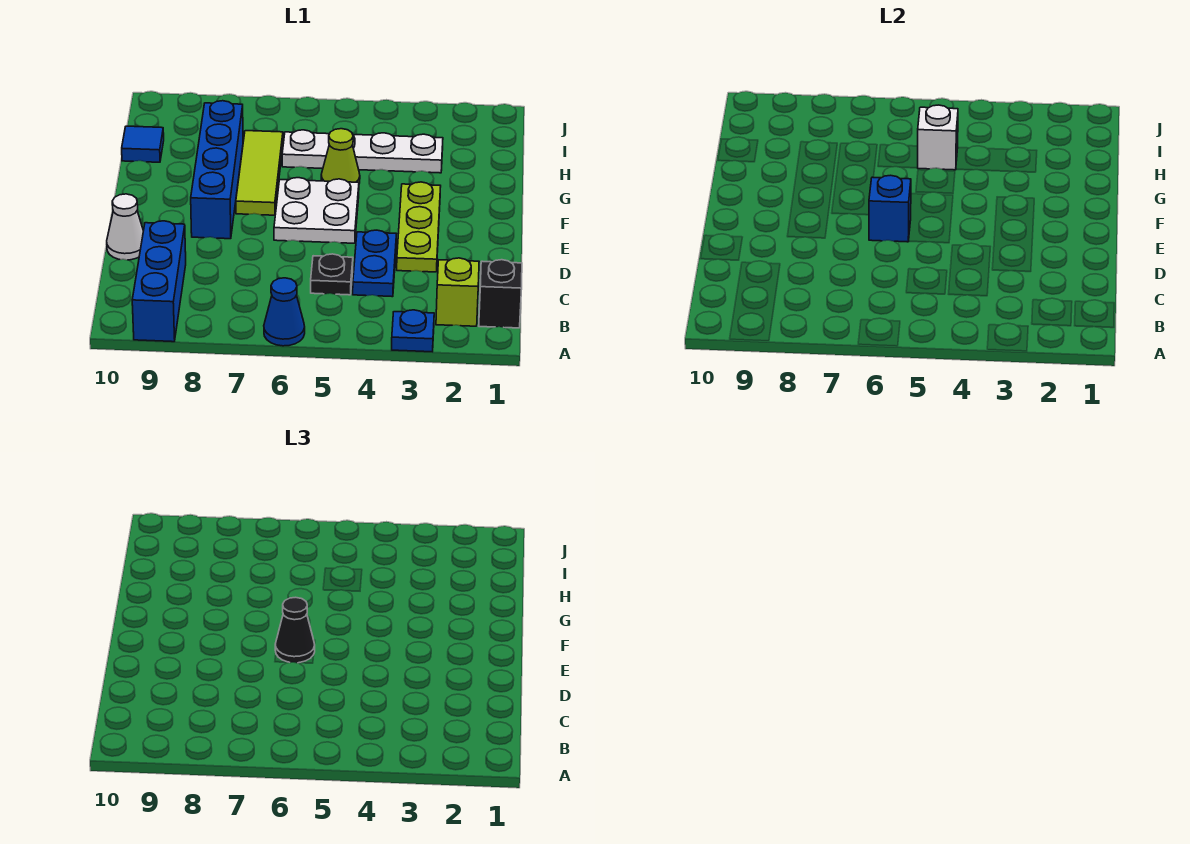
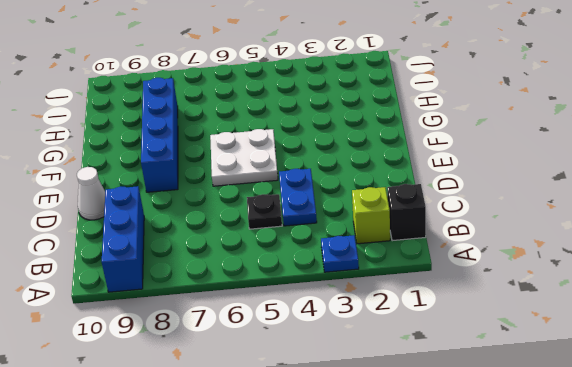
none -> blue 1x1 cone [264,278,305,346]
none -> lime 1x3 plate [397,182,441,272]
none -> lime 1x3 tile [236,131,283,215]

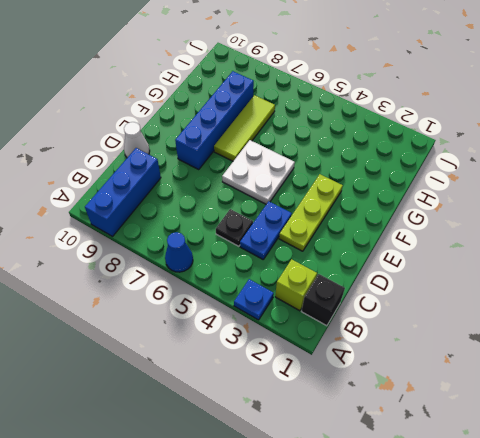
none -> lime 1x1 cone [321,129,360,183]
none -> white 1x4 plate [282,130,443,173]
none -> blue 1x1 tile [122,126,164,162]

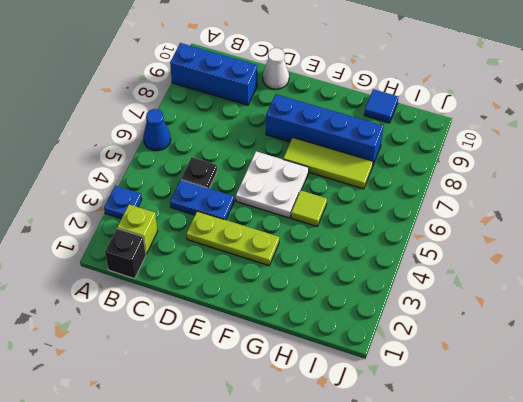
lime 1x1 tile [291,191,327,226] -> lime 1x1 cone [321,129,360,183]
none -> white 1x4 plate [282,130,443,173]
none -> blue 1x1 brick [869,175,911,242]
none -> white 1x1 brick [918,105,958,170]

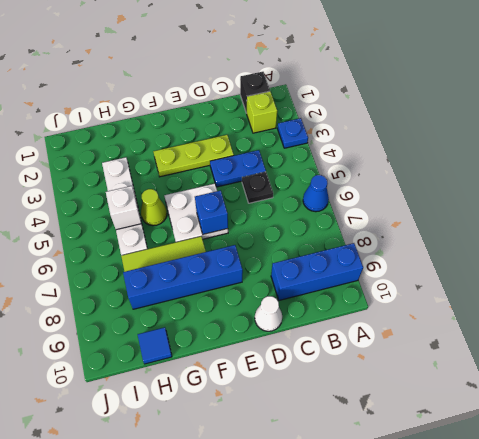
none -> black 1x1 cone [275,597,315,663]

